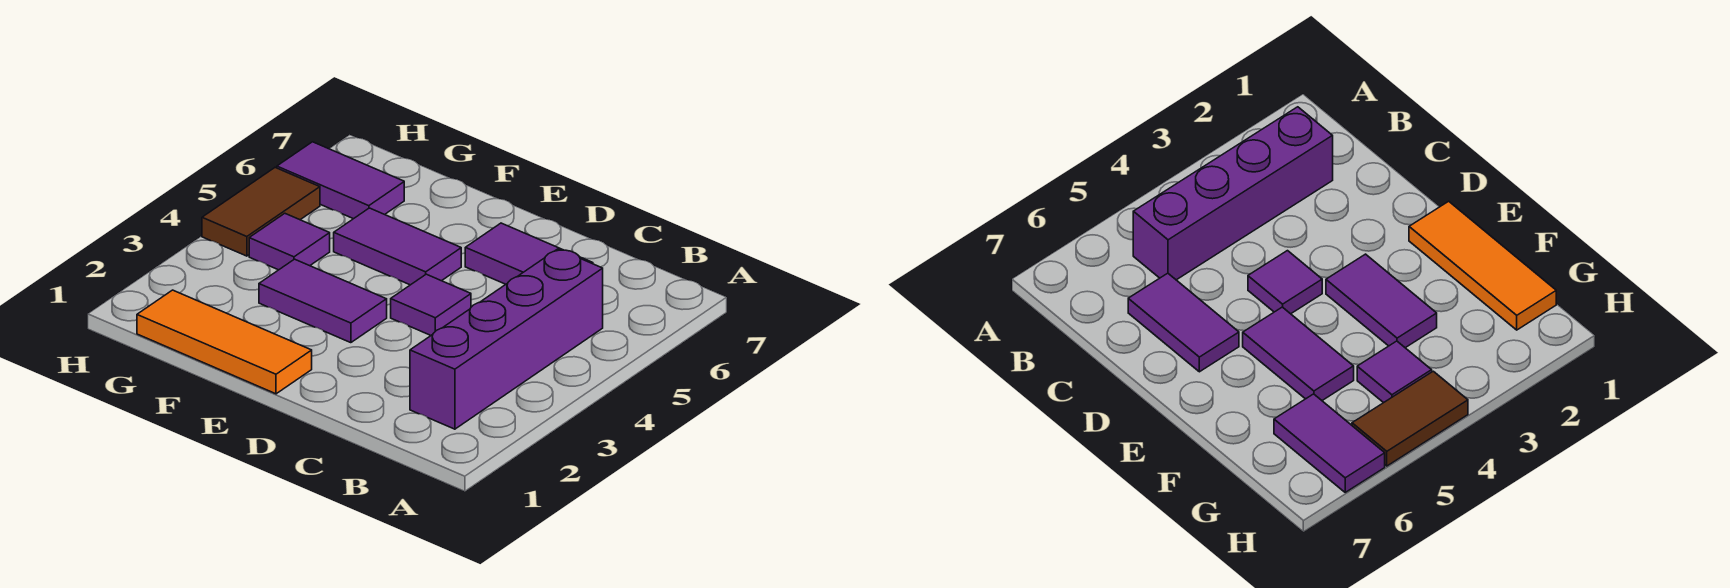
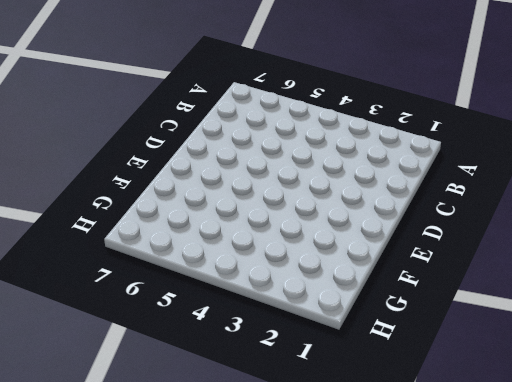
none -> purple 1x4 brick [410,249,603,429]
none -> purple 1x2 tile [465,223,593,284]

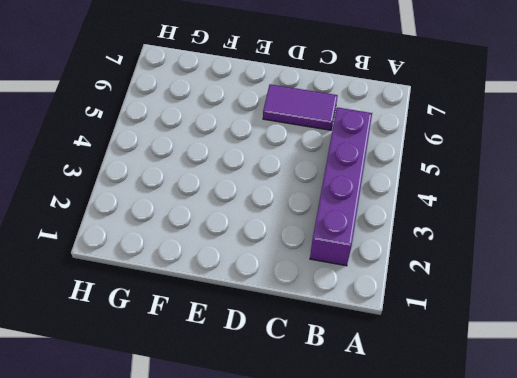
none -> purple 1x1 tile [391,274,471,335]
none -> orange 1x3 tile [137,290,312,394]

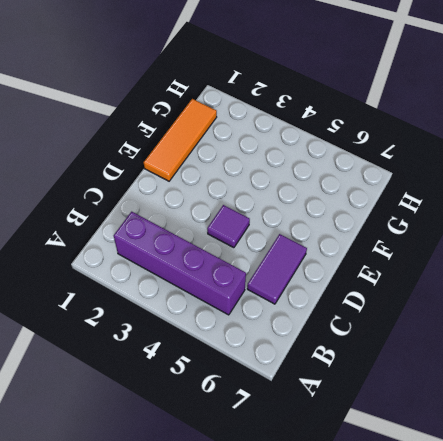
none -> purple 1x2 tile [259,259,387,343]
none -> purple 1x2 tile [334,208,461,285]

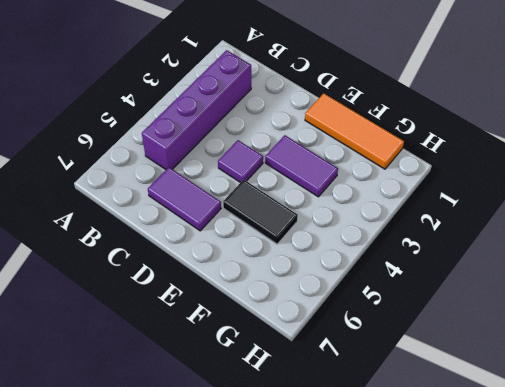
black 1x2 tile [223,179,298,244] -> purple 1x2 tile [334,208,461,285]
none -> purple 1x1 tile [249,213,330,270]
none -> purple 1x2 tile [277,142,404,219]

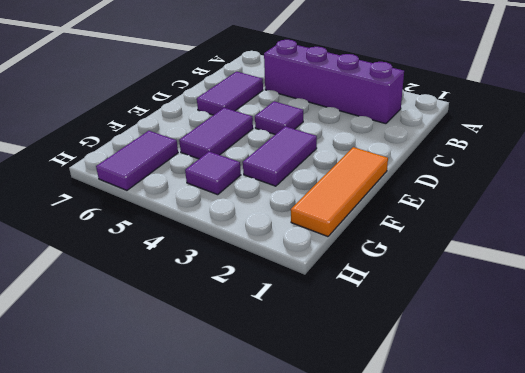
none -> brown 1x2 tile [202,168,320,256]

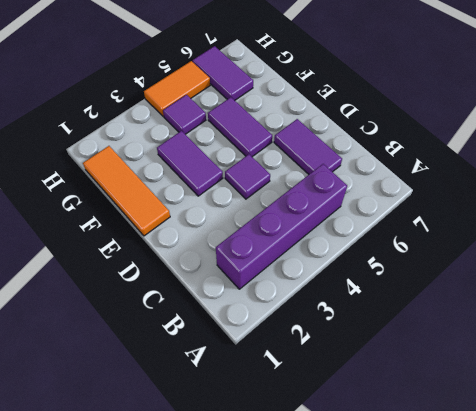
orange 1x2 tile [144,61,210,117] -> brown 1x2 tile [202,168,320,256]

